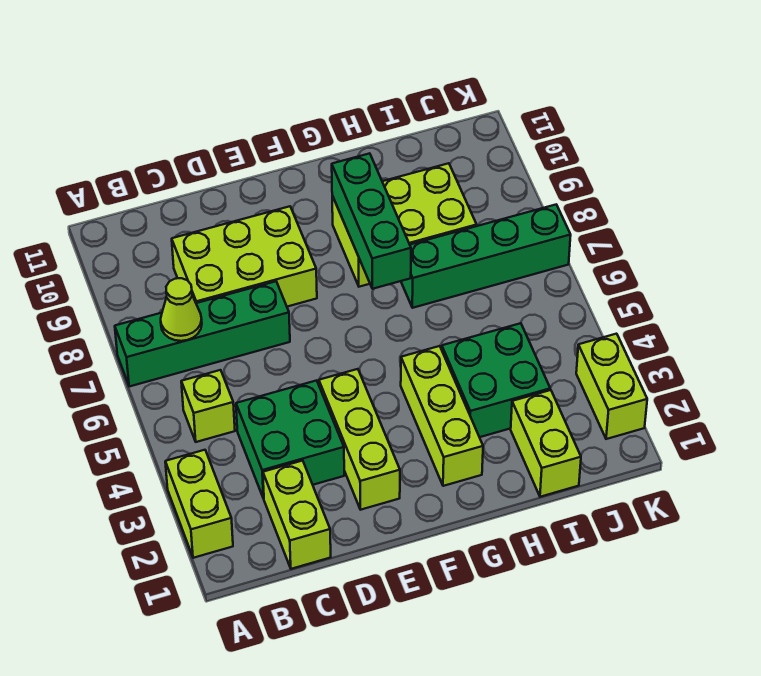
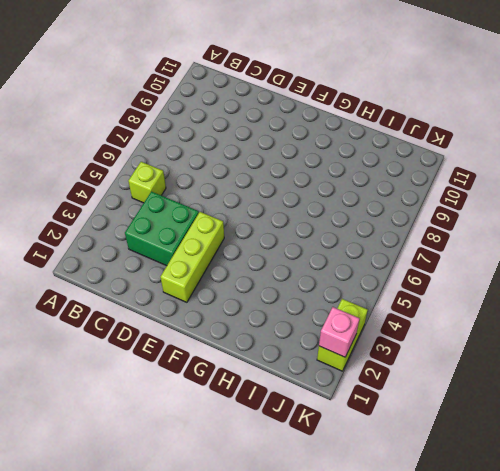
pink 1x1 brick [319,307,360,357] -> none
none -> lime 1x2 brick [165,450,233,558]
none -> green 1x4 brick [115,281,290,387]
none -> lime 1x2 brick [263,461,331,569]

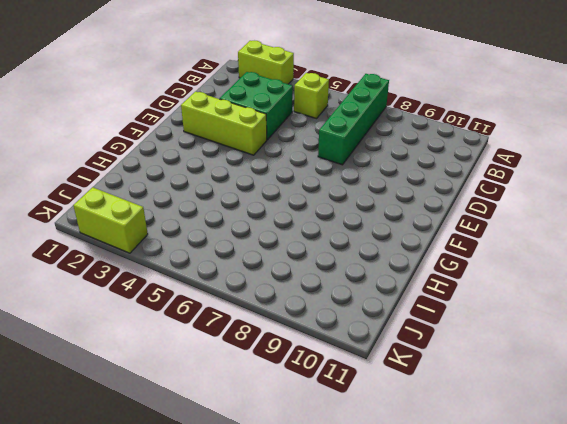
none -> lime 1x2 brick [263,461,331,569]
none -> lime 2x3 brick [172,206,317,307]
none -> lime 1x3 brick [401,346,483,486]

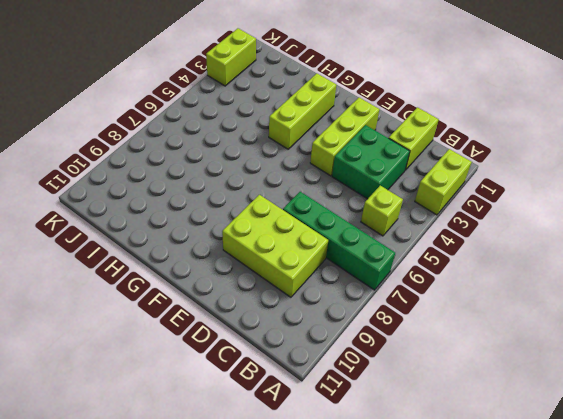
none -> lime 2x3 brick [332,163,477,287]
none -> green 2x2 brick [442,323,550,437]
none -> green 1x4 brick [401,205,571,308]

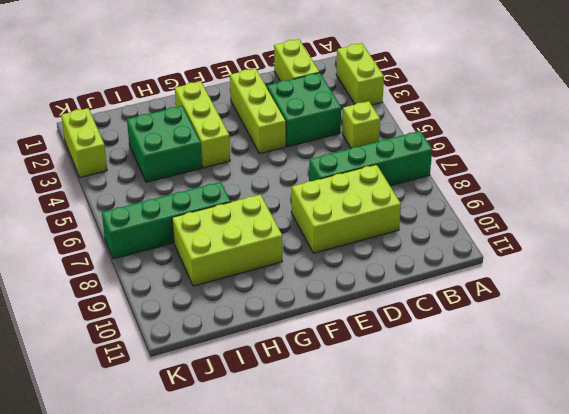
none -> lime 1x2 brick [511,390,581,497]
none -> lime 1x1 cone [161,278,202,341]
none -> green 1x3 brick [332,153,411,289]

